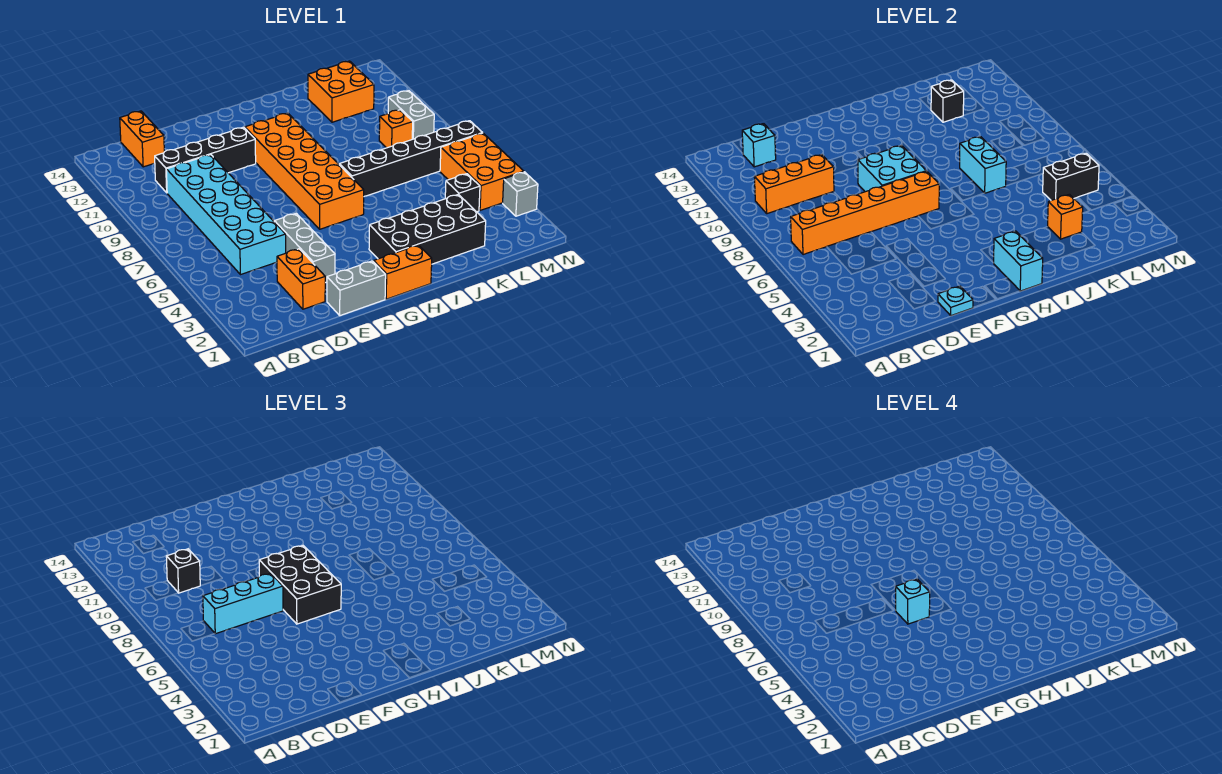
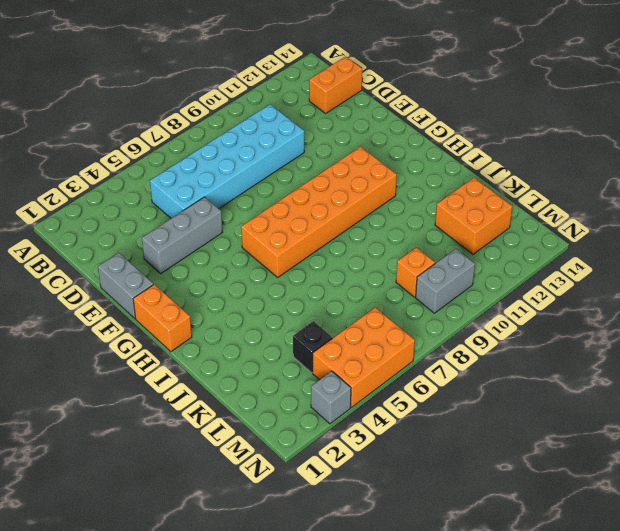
none -> black 1x4 brick [155,127,256,193]
none -> orange 1x2 brick [277,249,325,309]
none -> black 2x4 brick [369,194,486,264]
none -> black 1x6 brick [339,121,482,196]

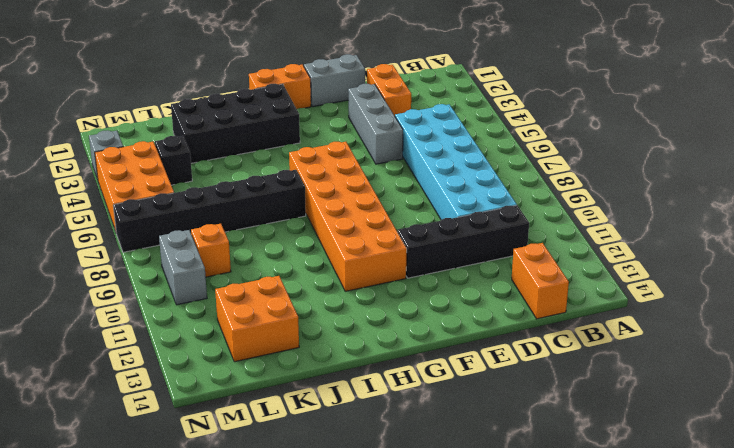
none -> orange 1x6 brick [791,171,939,255]
none -> orange 1x3 brick [754,154,834,214]
none -> cyan 1x1 brick [742,124,776,167]
none -> cyan 1x1 plate [938,286,973,316]

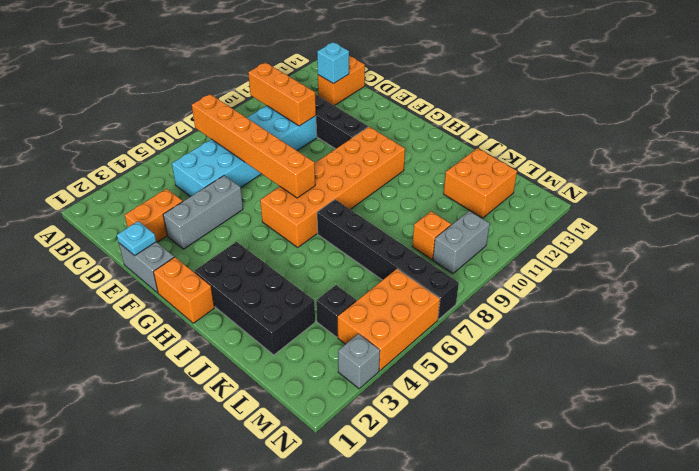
none -> cyan 2x2 brick [858,146,926,192]
none -> cyan 1x2 brick [994,231,1043,291]
none -> cyan 1x2 brick [960,137,1006,193]
none -> orange 1x1 brick [1048,194,1083,239]

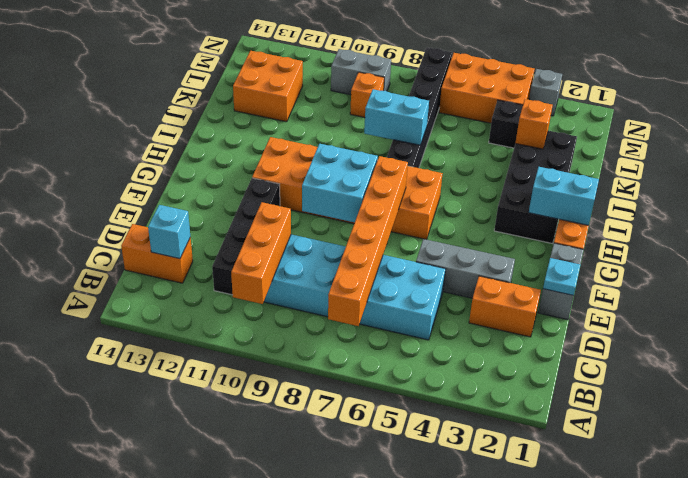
none -> black 1x1 brick [931,80,964,122]
none -> black 1x2 brick [1043,153,1099,200]
none -> cyan 1x3 brick [203,573,283,634]
none -> black 1x1 brick [166,549,200,593]

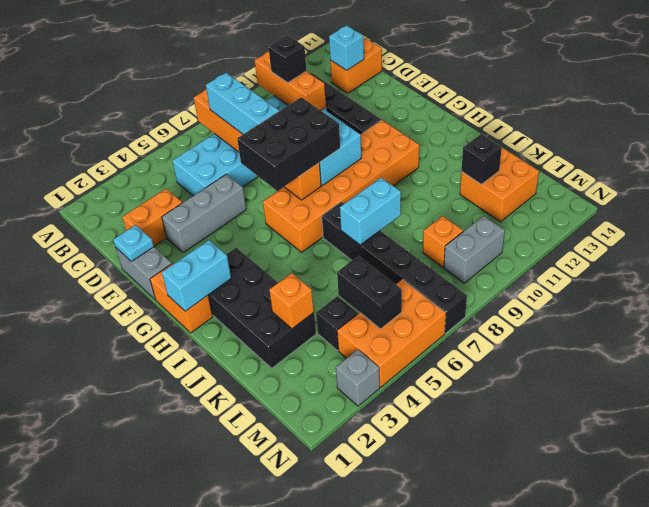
none -> cyan 1x1 brick [895,579,930,624]

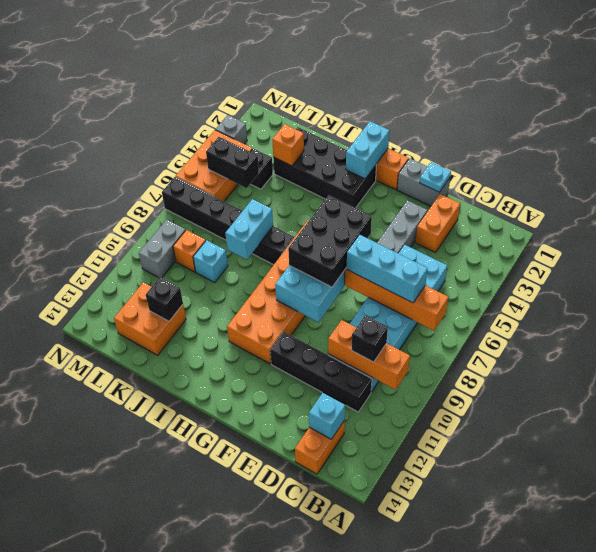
cyan 1x1 brick [193,240,228,283] -> cyan 1x1 brick moved to [895,579,930,624]

